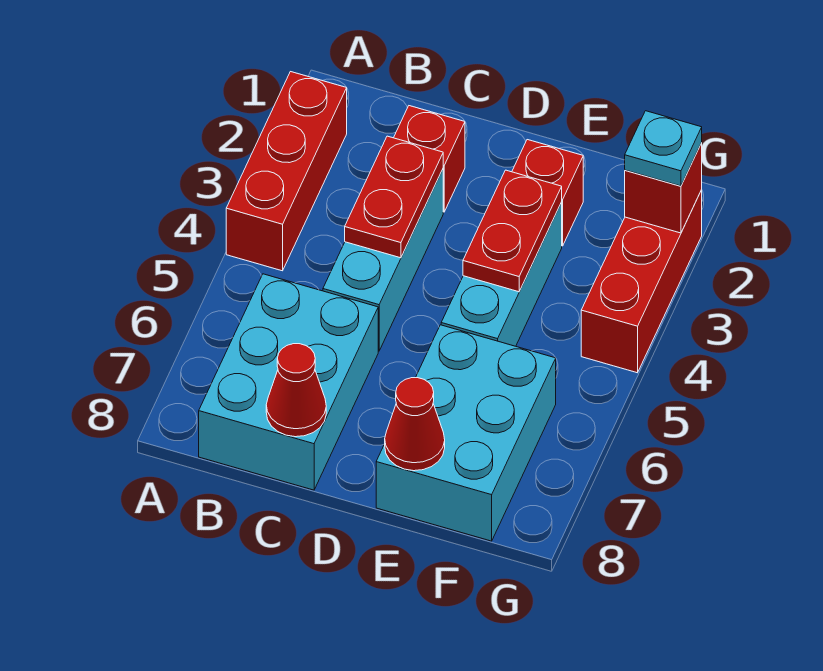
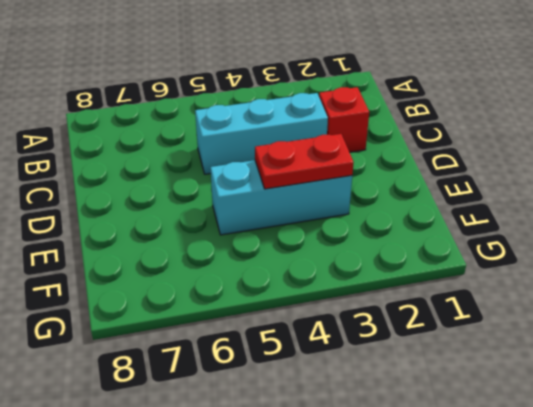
none -> red 1x3 brick [226,72,347,271]
none -> cyan 2x3 brick [199,274,378,490]
none -> red 1x1 brick [512,140,583,246]

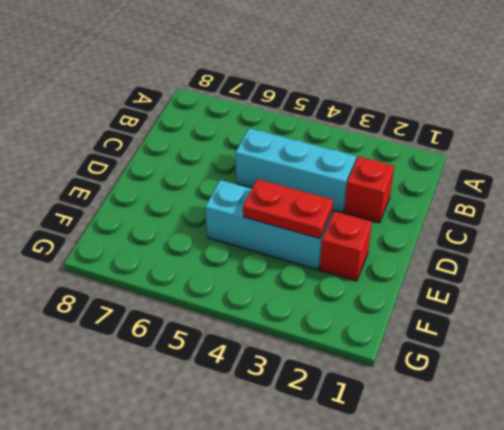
none -> red 1x3 brick [226,72,347,271]
none -> cyan 2x3 brick [199,274,378,490]
none -> cyan 2x3 brick [376,325,556,541]

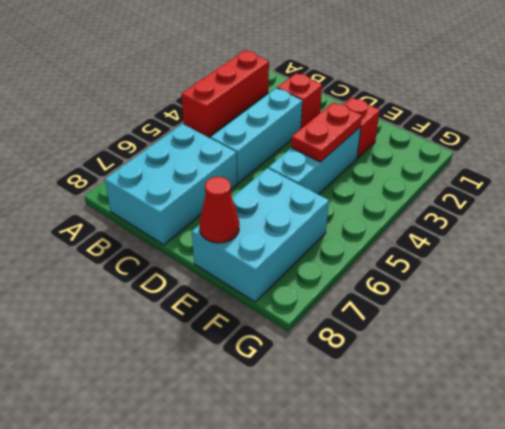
none -> red 1x3 brick [581,190,702,373]
none -> red 1x2 plate [345,136,443,258]
none -> red 1x1 cone [266,344,326,437]

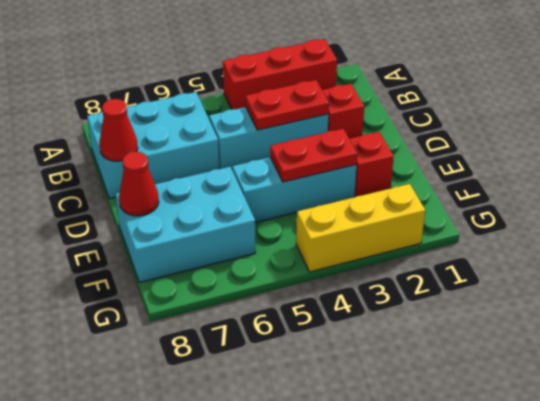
yellow 1x3 brick [296,184,425,272] -> red 1x3 brick [581,190,702,373]
none -> red 1x1 brick [625,143,702,233]
none -> cyan 1x1 plate [625,111,702,186]

